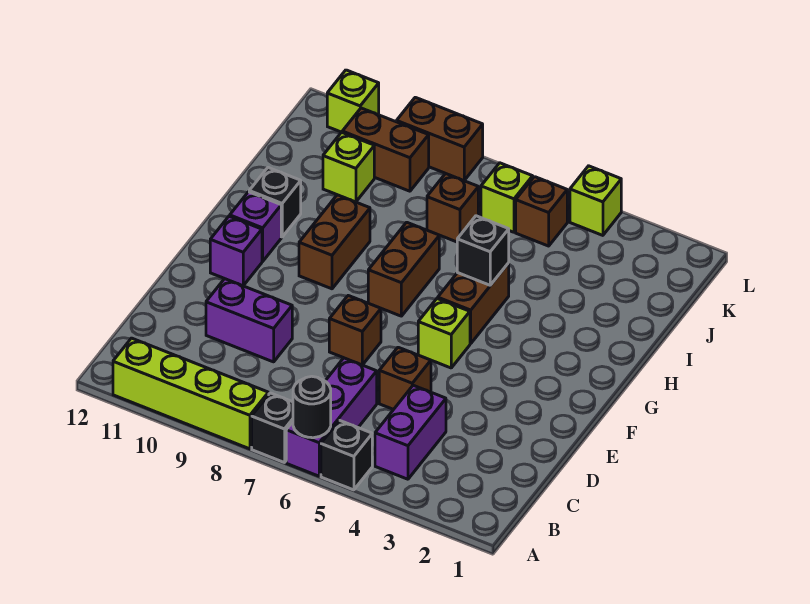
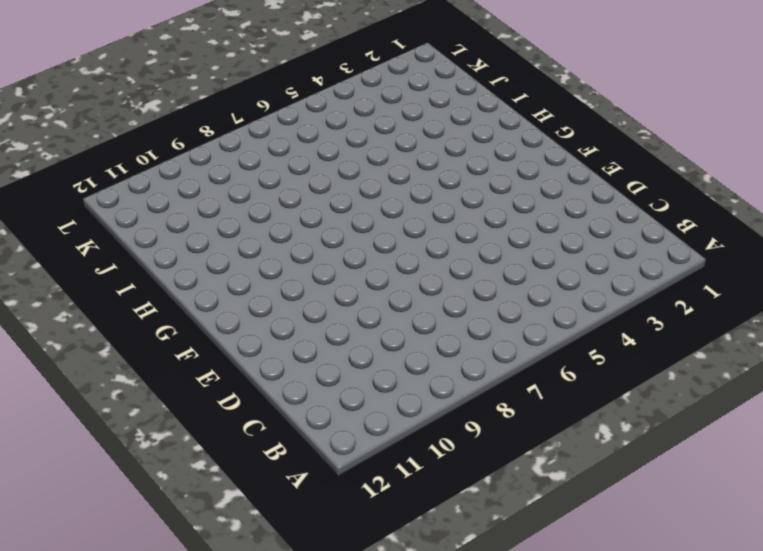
none -> black 1x1 brick [321,420,372,490]
none -> purple 1x3 brick [286,358,377,476]
none -> black 1x1 brick [252,393,293,463]

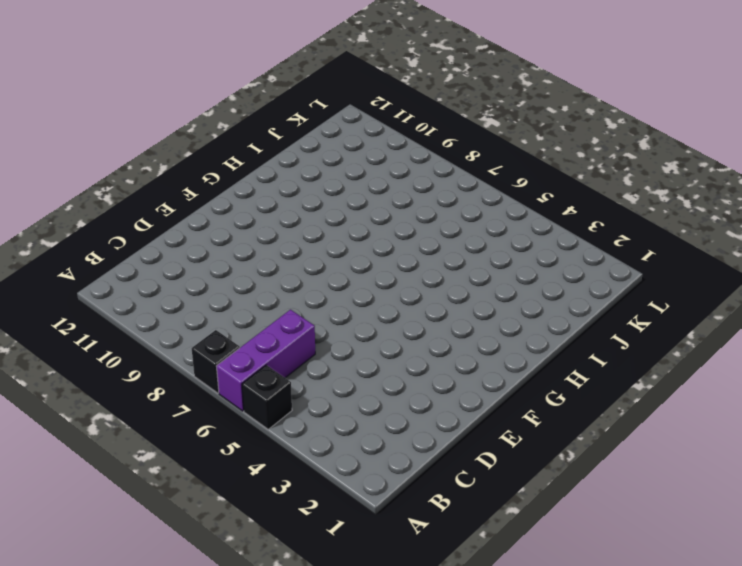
none -> lime 1x4 brick [113,338,268,449]
none -> purple 1x2 brick [375,385,446,479]
none -> brown 1x1 brick [379,347,431,410]

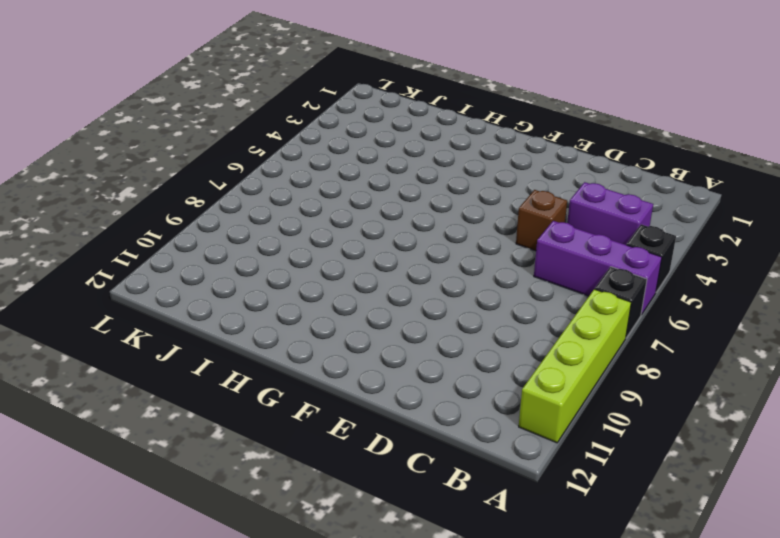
none -> purple 1x2 brick [206,279,292,362]
none -> brown 1x1 brick [329,296,381,365]
none -> lime 1x1 brick [418,298,470,368]

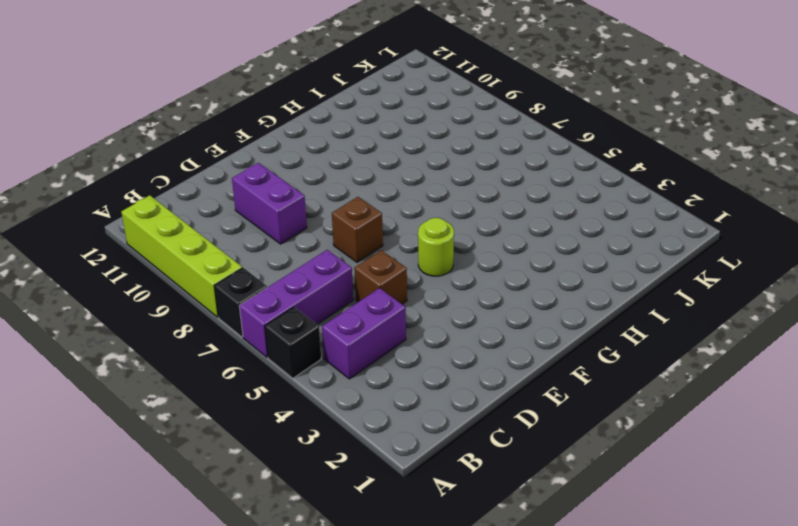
lime 1x1 round brick [418,218,454,276] -> lime 1x1 brick [418,298,470,368]
none -> purple 1x1 brick [210,216,262,286]
none -> brown 1x2 brick [438,263,509,344]
none -> brown 1x2 brick [368,222,439,316]

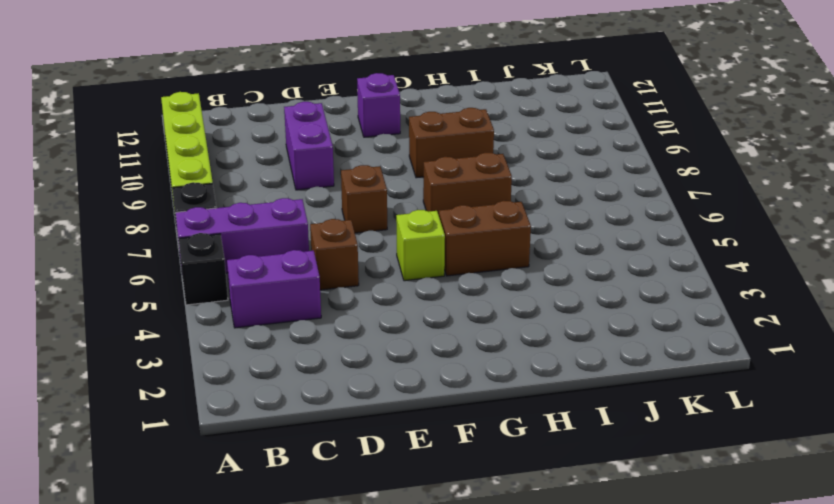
none -> purple 1x1 brick [230,192,281,261]
none -> black 1x1 brick [249,168,301,237]
none -> brown 1x1 brick [427,173,478,242]

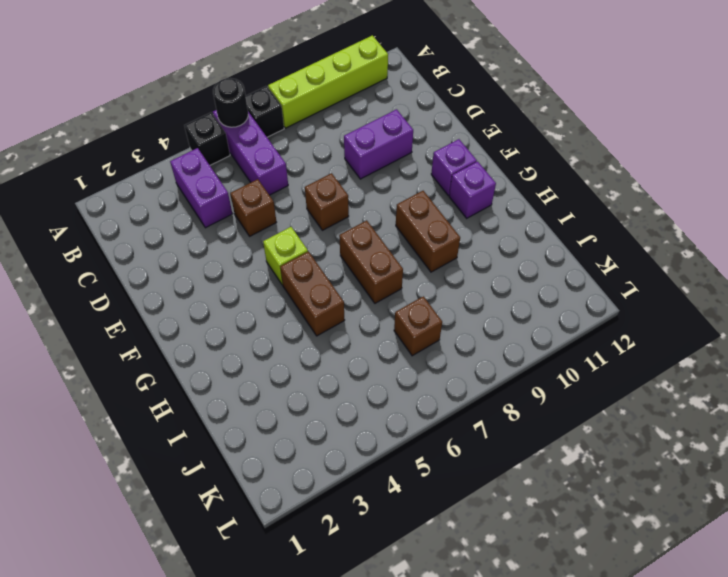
none -> black 1x1 brick [249,168,301,237]
none -> lime 1x1 brick [323,132,374,202]
none -> brown 1x1 brick [516,177,567,246]

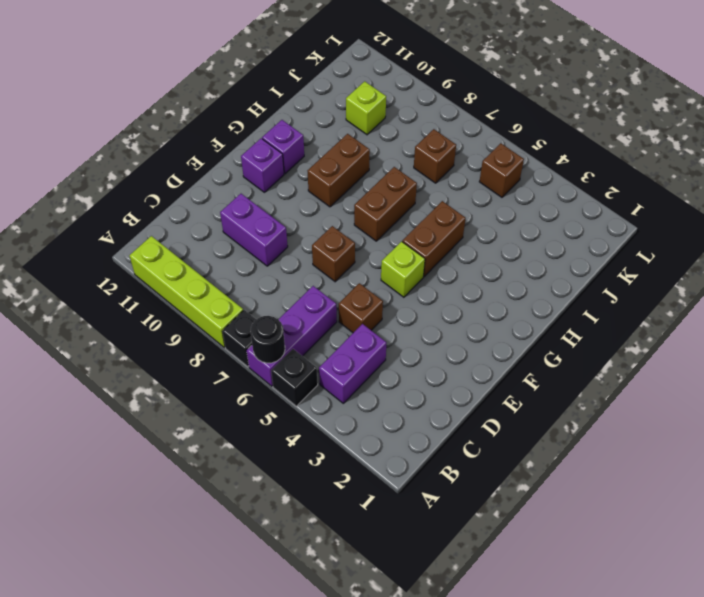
none -> black 1x1 brick [249,168,301,237]
none -> lime 1x1 brick [481,163,533,232]
none -> brown 1x2 brick [342,108,429,191]

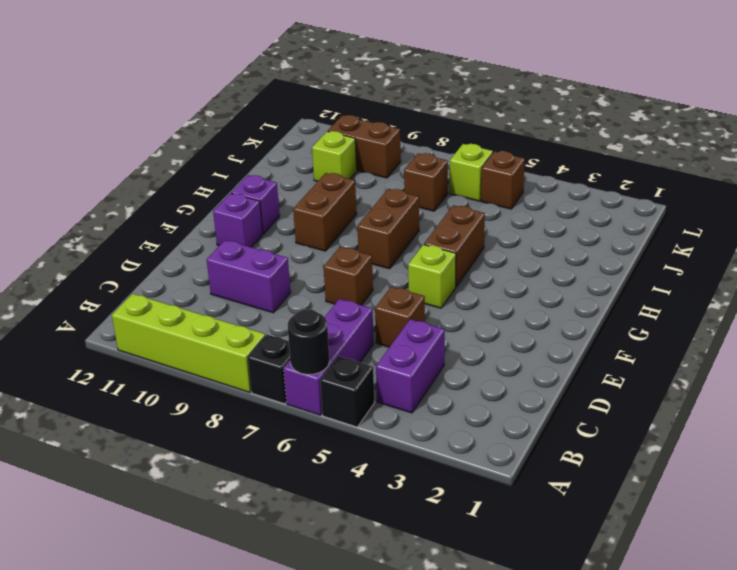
none -> black 1x1 brick [249,168,301,237]
none -> lime 1x1 brick [570,166,621,235]
none -> brown 1x2 brick [397,97,483,181]

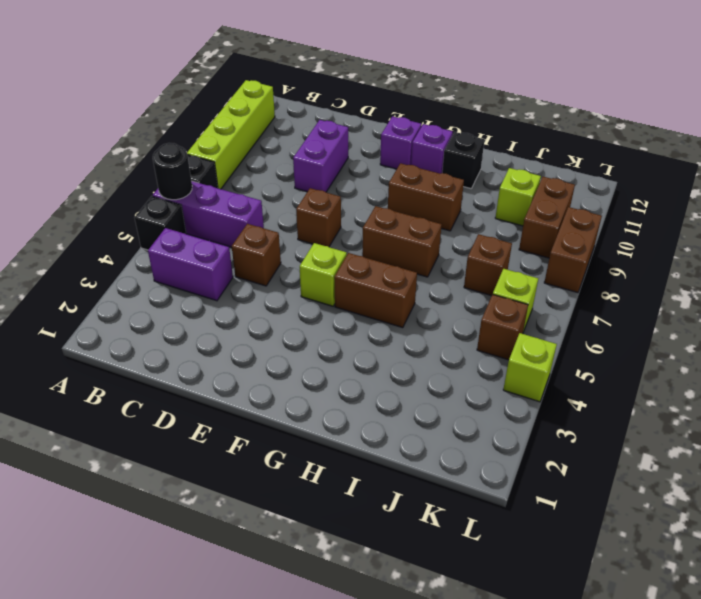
none -> lime 1x1 brick [327,70,379,132]
none -> black 1x1 brick [457,216,509,285]

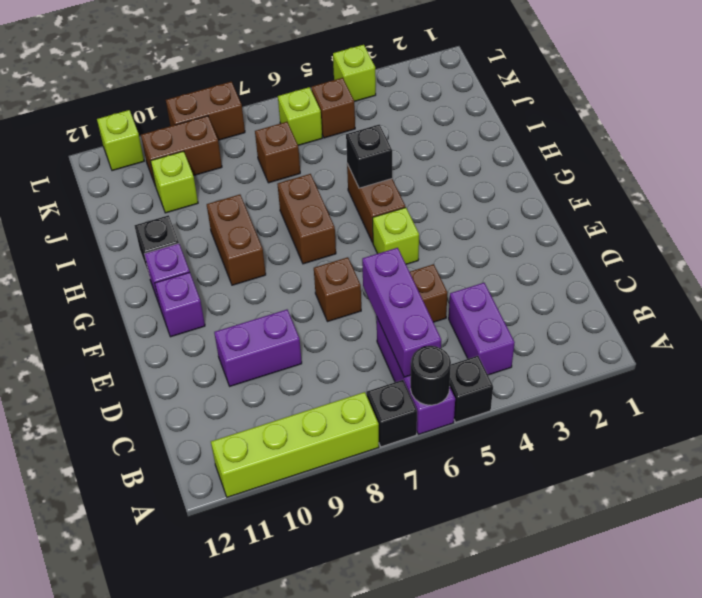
purple 1x3 brick [362,248,441,377] -> none

